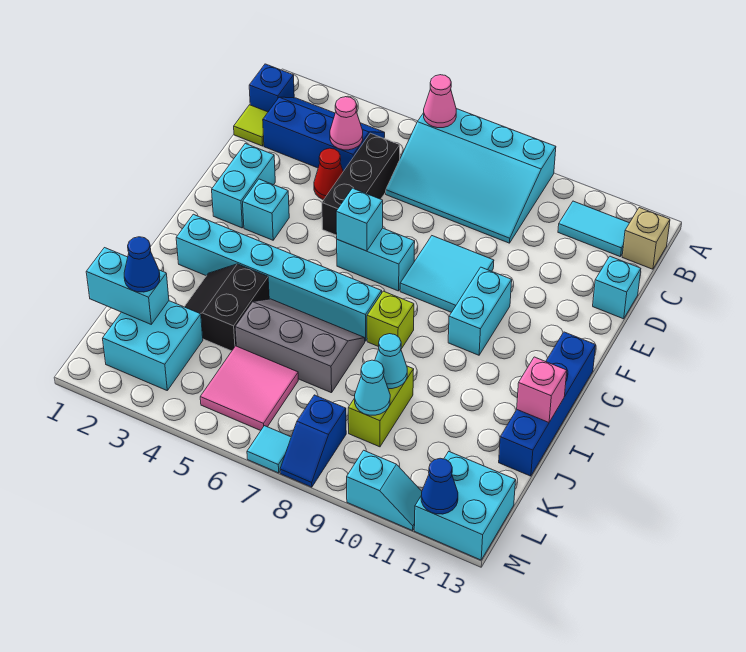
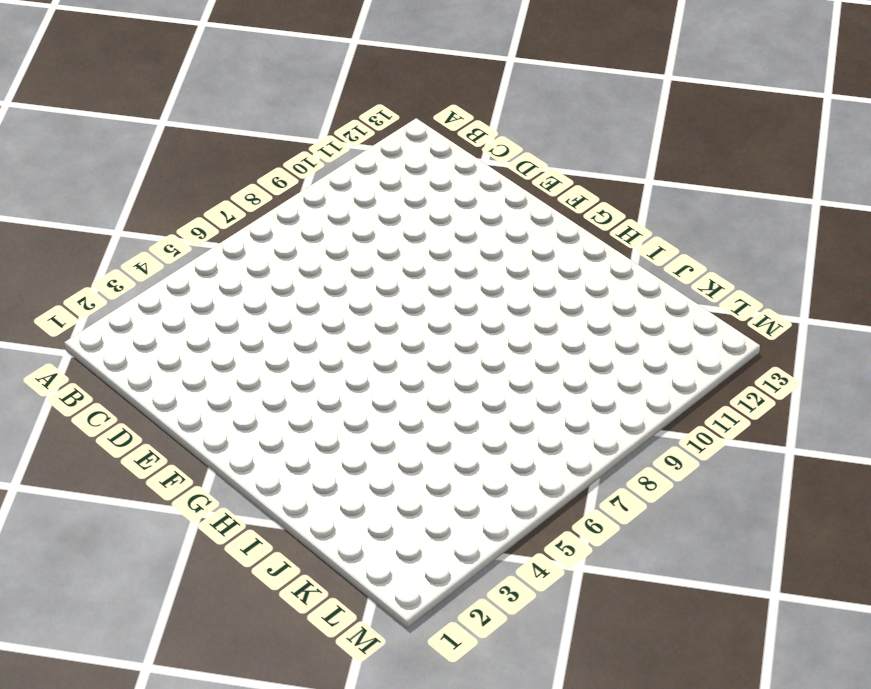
none -> cyan 3x4 slope [386,109,556,243]
none -> blue 1x1 brick [249,64,294,112]
none -> blue 2x3 slope [263,97,385,171]
none -> cyan 1x2 tile [558,201,629,257]

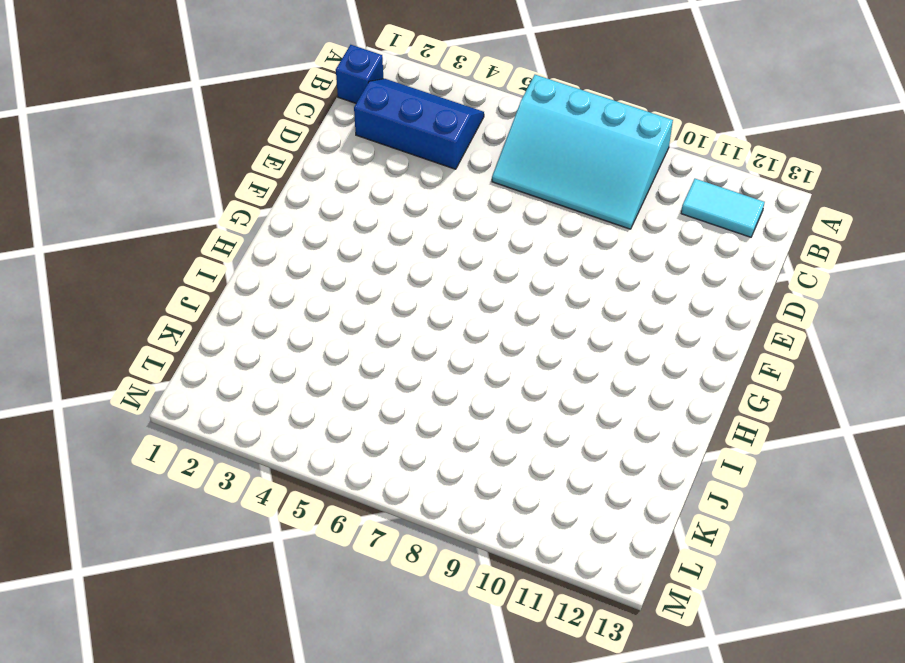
none -> tan 1x1 brick [622,208,670,269]
none -> lime 1x1 tile [234,105,268,146]
none -> black 1x3 brick [322,133,400,235]
none -> red 1x1 cone [314,148,343,200]

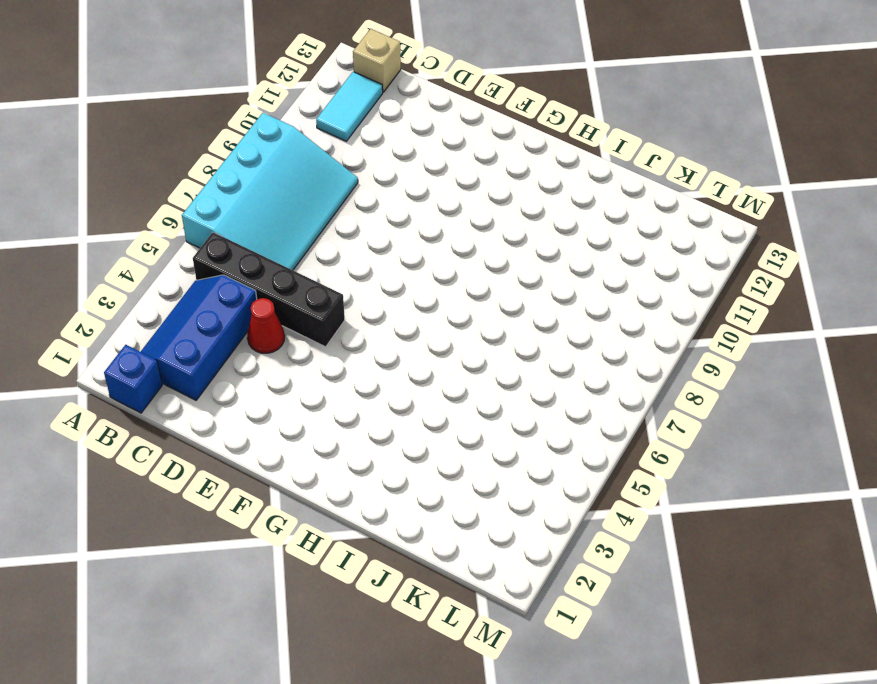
black 1x4 brick [193,232,345,347] -> black 1x3 brick [322,133,400,235]
none -> lime 1x1 tile [234,105,268,146]
none -> cyan 1x1 brick [593,256,641,319]
none -> cyan 1x2 brick [212,144,275,228]
none -> cyan 2x2 tile [400,236,494,312]

